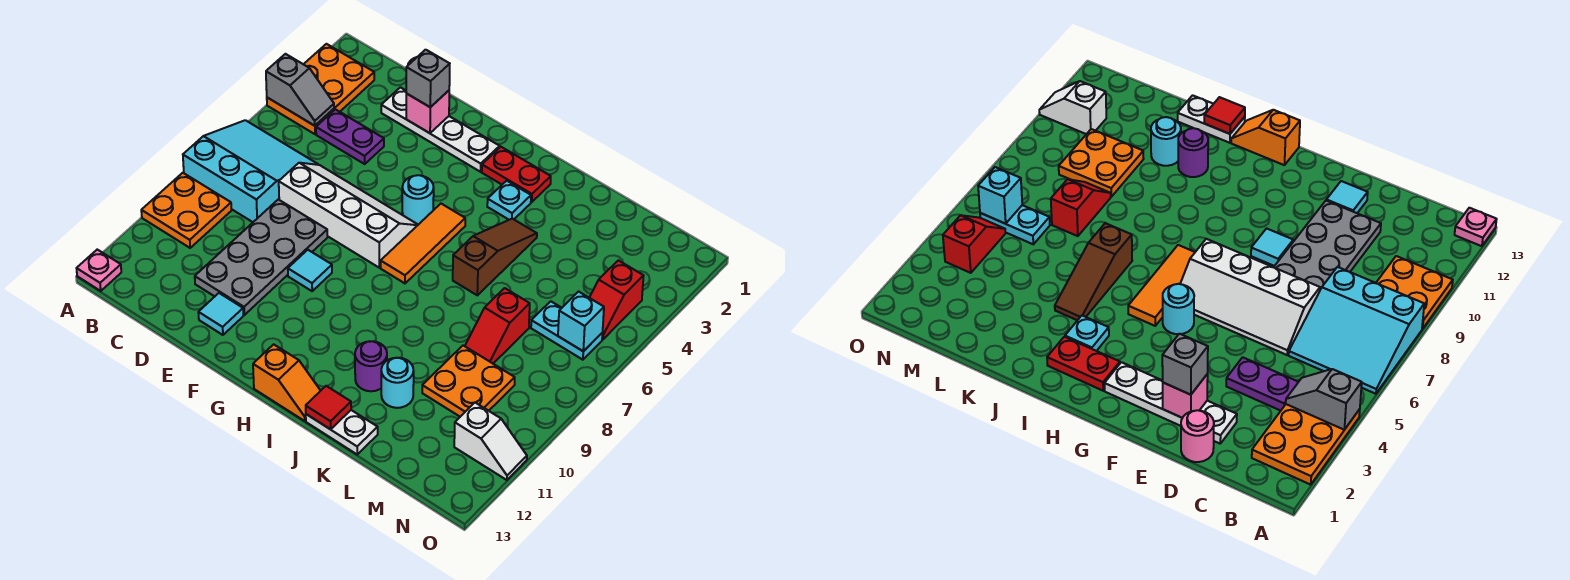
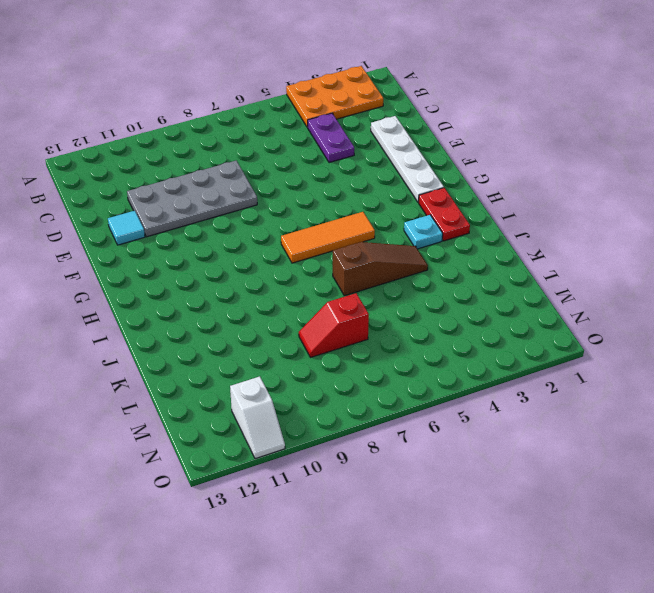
none -> cyan 3x3 slope [183,120,318,222]
none -> orange 2x2 plate [141,173,231,248]
none -> pink 1x1 plate [77,250,121,291]
none -> pink 1x1 round brick [1181,410,1214,462]

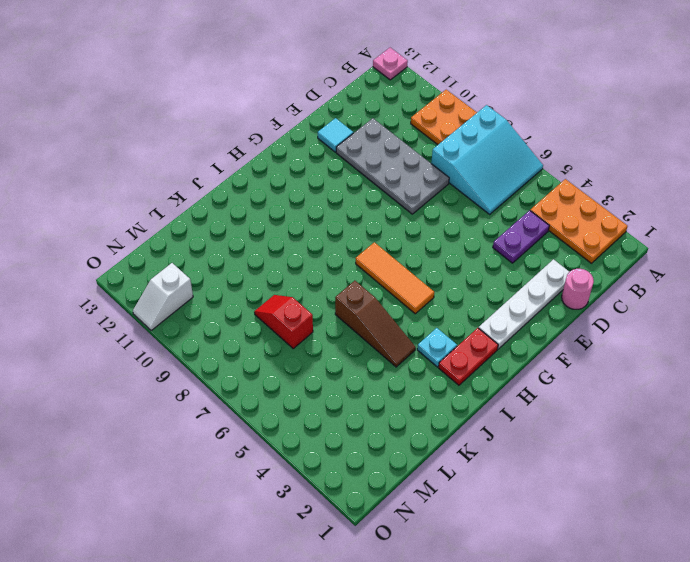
none -> white 2x4 slope [279,163,418,268]
none -> cyan 1x1 tile [288,250,332,291]
none -> cyan 1x1 round brick [402,175,434,224]
none -> orange 1x2 slope [253,344,321,421]

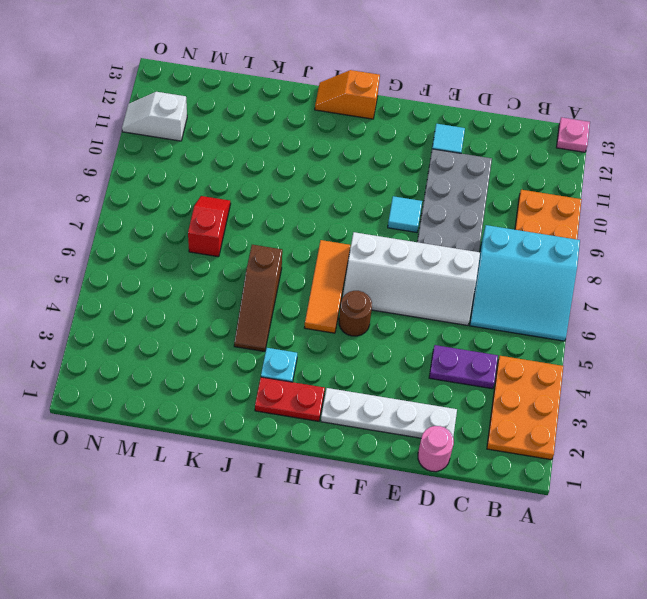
brown 1x1 round brick [339,291,372,336] -> cyan 1x1 round brick [402,175,434,224]
none -> purple 1x1 round brick [355,341,387,391]
none -> white 1x2 plate [306,410,378,454]
none -> cyan 1x1 round brick [381,358,414,408]
none -> orange 2x2 plate [422,346,515,417]

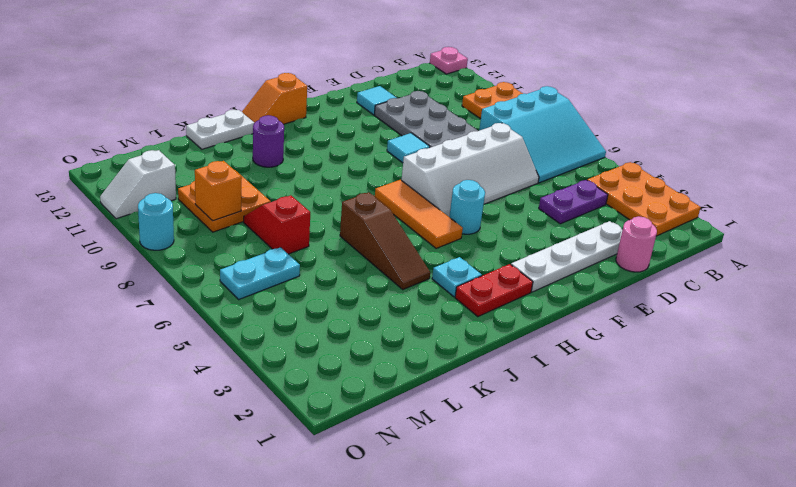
orange 1x1 brick [195,161,242,221] -> none
cyan 1x1 round brick [138,193,174,250] -> cyan 1x1 round brick moved to [381,358,414,408]
none -> red 1x2 slope [589,260,644,339]
none -> grey 1x2 slope [266,54,334,126]
none -> pink 1x1 brick [406,91,449,133]
none -> red 1x1 tile [306,386,351,429]

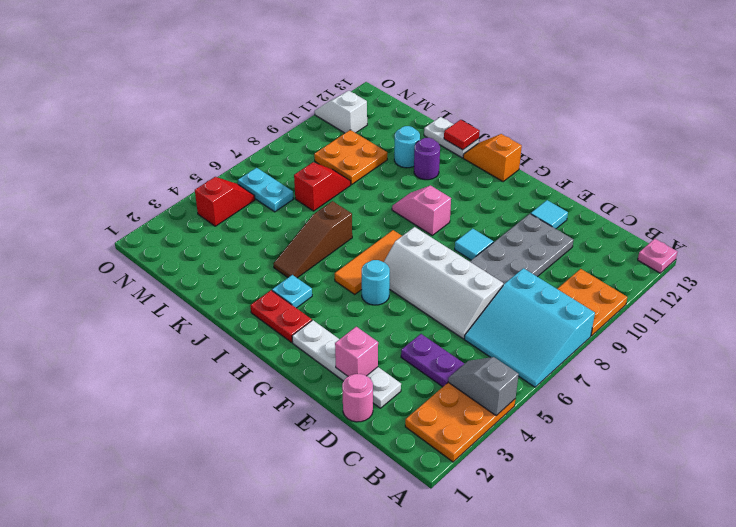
pink 1x2 slope [392,186,451,235] -> none
none -> cyan 1x1 brick [558,292,604,351]
none -> grey 1x1 brick [406,50,450,107]

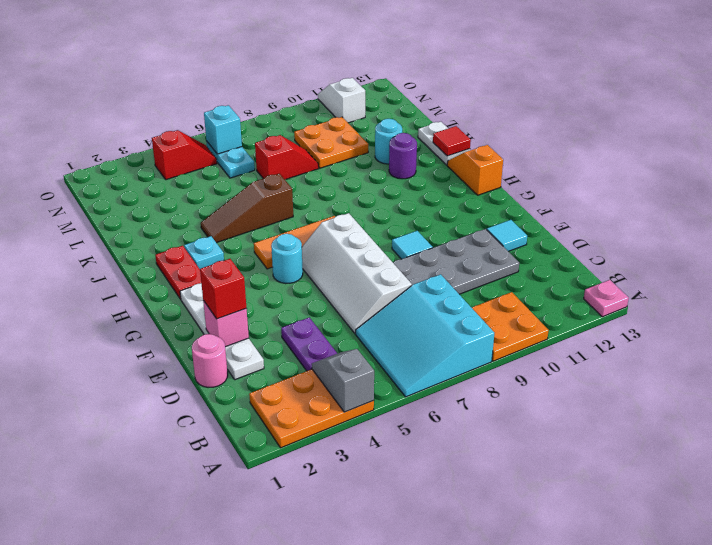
red 1x1 brick [200,259,246,319] -> grey 1x1 brick [406,50,450,107]

